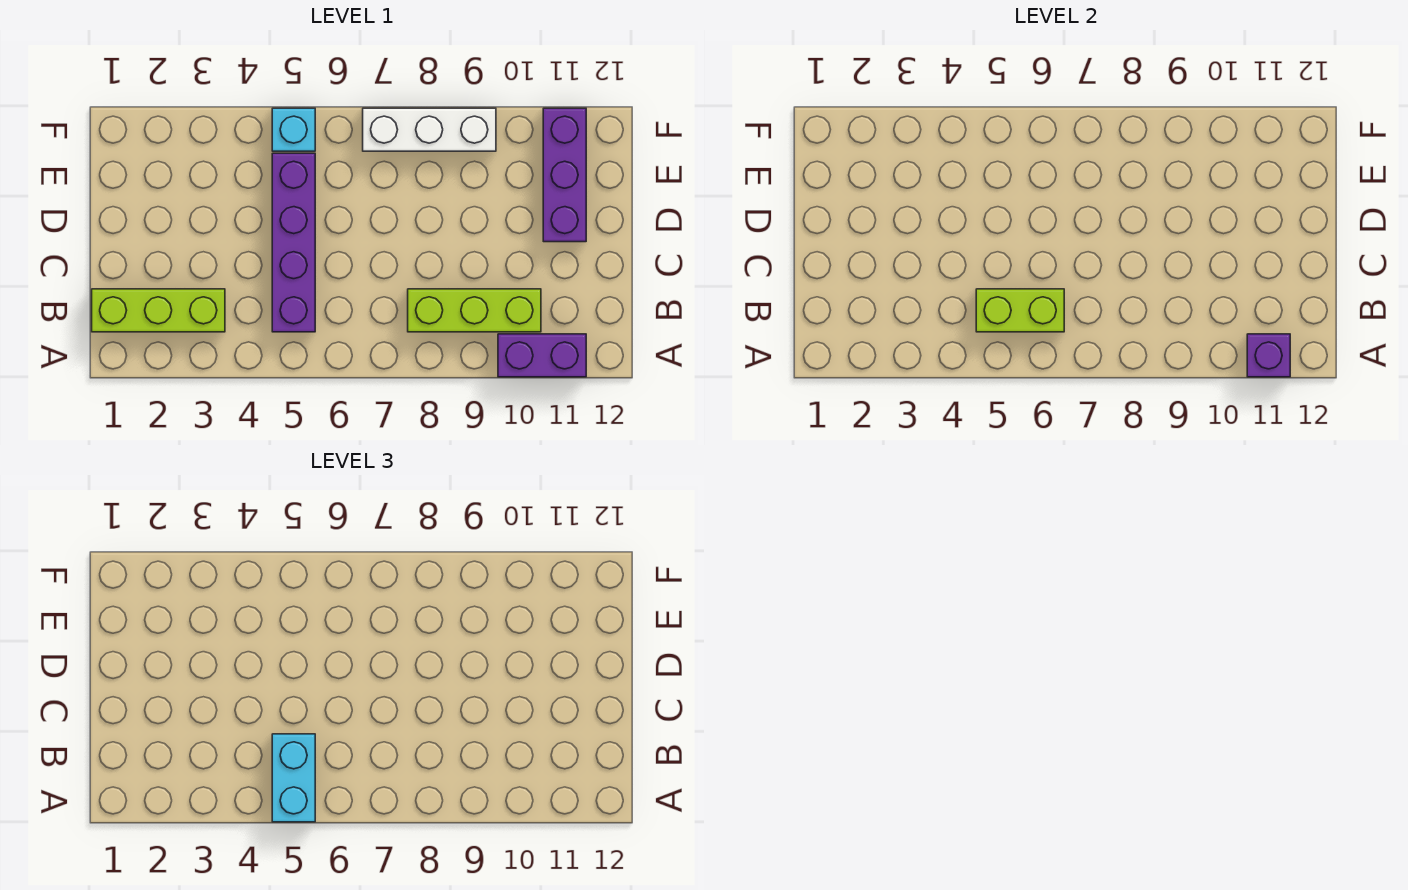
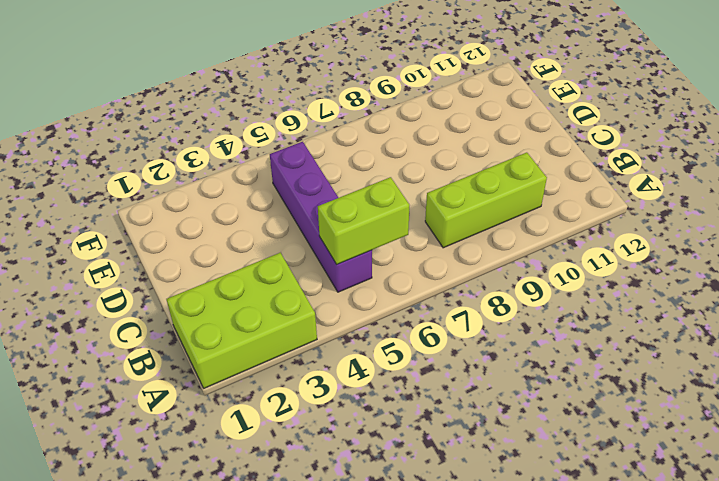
lime 2x3 brick [166,253,317,388] -> lime 1x3 brick [92,289,225,332]
none -> purple 1x2 brick [498,334,586,377]
none -> purple 1x3 brick [543,108,586,242]

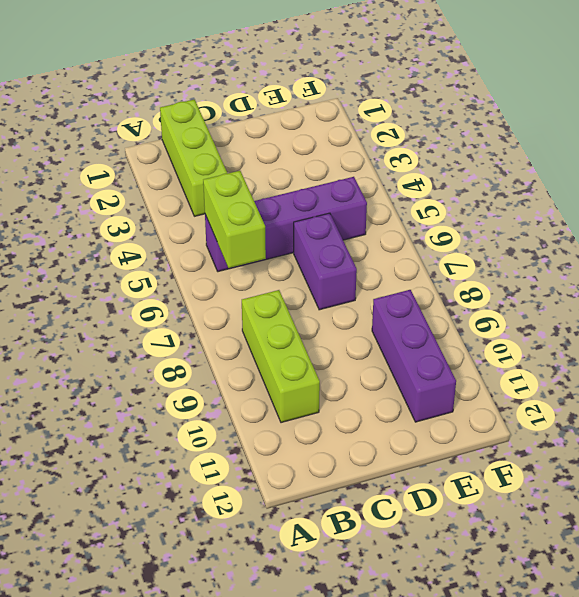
purple 1x2 brick [294,213,357,310] -> purple 1x2 brick moved to [498,334,586,377]
purple 1x3 brick [372,290,456,422] -> purple 1x3 brick turned to [543,108,586,242]
none -> cyan 1x1 brick [272,108,315,151]
none -> white 1x3 brick [363,108,496,151]

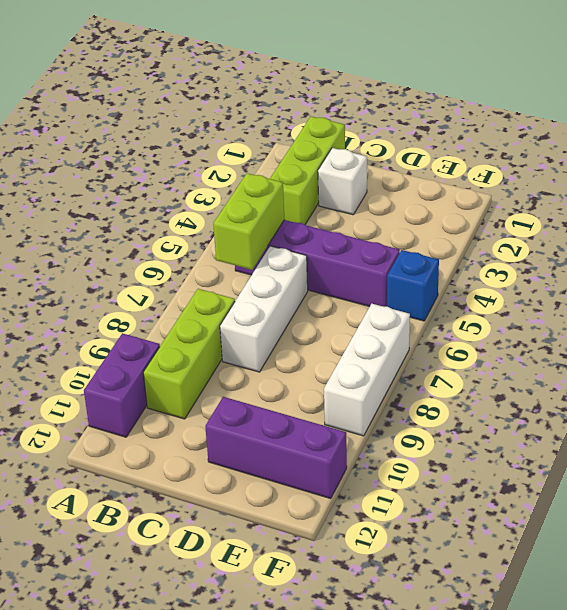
white 1x1 brick [318,148,367,215] -> none
white 1x3 brick [220,246,308,372] -> none
blue 1x1 brick [387,250,439,321] -> cyan 1x1 brick [272,108,315,151]
none -> purple 1x1 brick [1247,334,1290,377]
none -> cyan 1x2 brick [272,734,315,822]

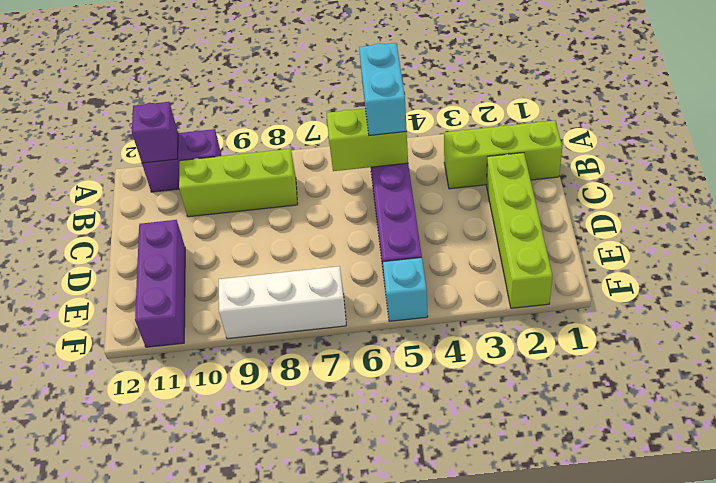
lime 1x4 brick [486,153,553,308] -> none

